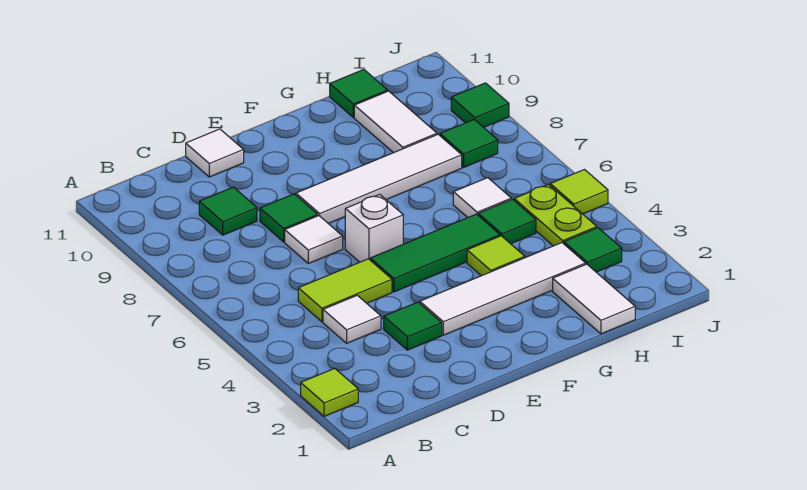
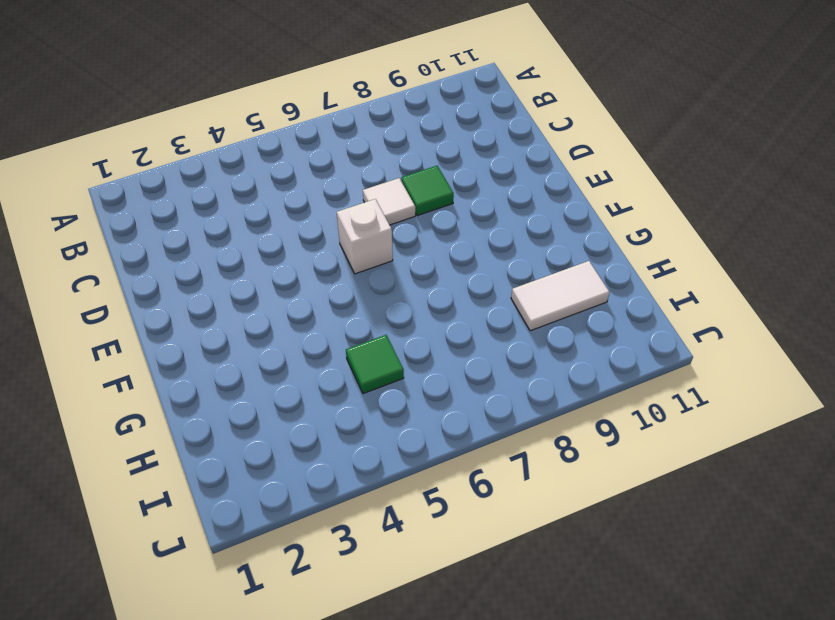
none -> lime 1x1 tile [301,368,358,416]
none -> white 1x1 tile [323,295,381,343]
none -> lime 1x2 tile [298,259,392,322]

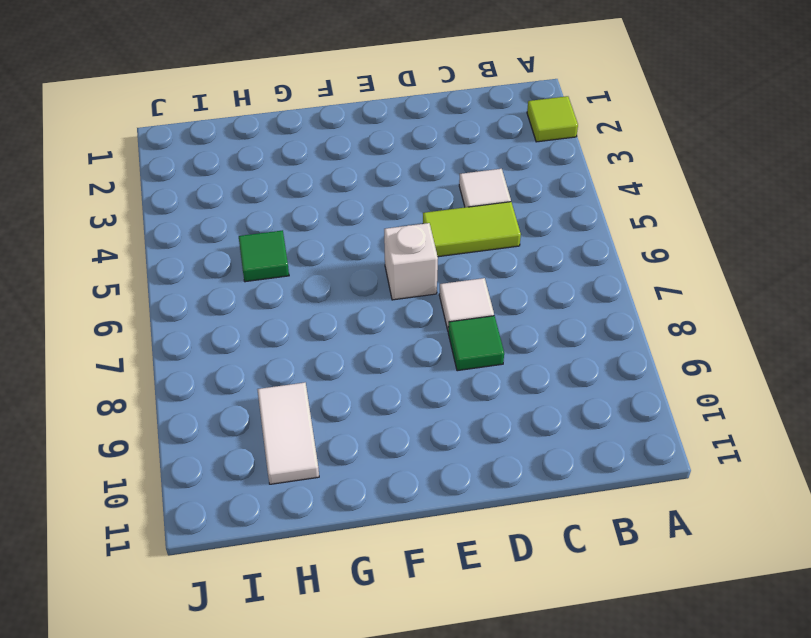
none -> green 1x1 tile [199,187,257,235]
none -> green 1x1 tile [384,302,442,350]
none -> white 1x1 tile [186,129,244,177]

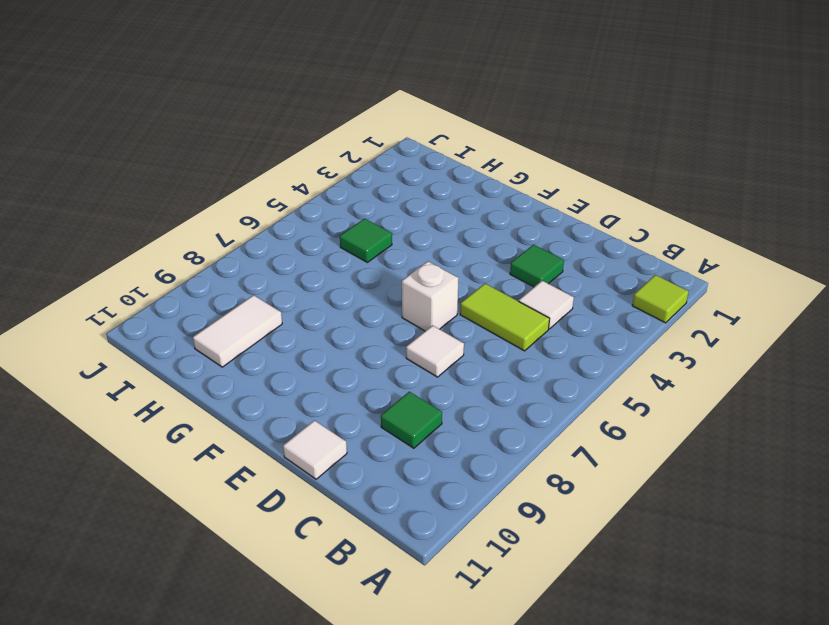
none -> green 1x1 tile [260,194,318,242]
none -> white 1x4 tile [420,243,586,335]
none -> green 1x3 tile [370,214,500,292]

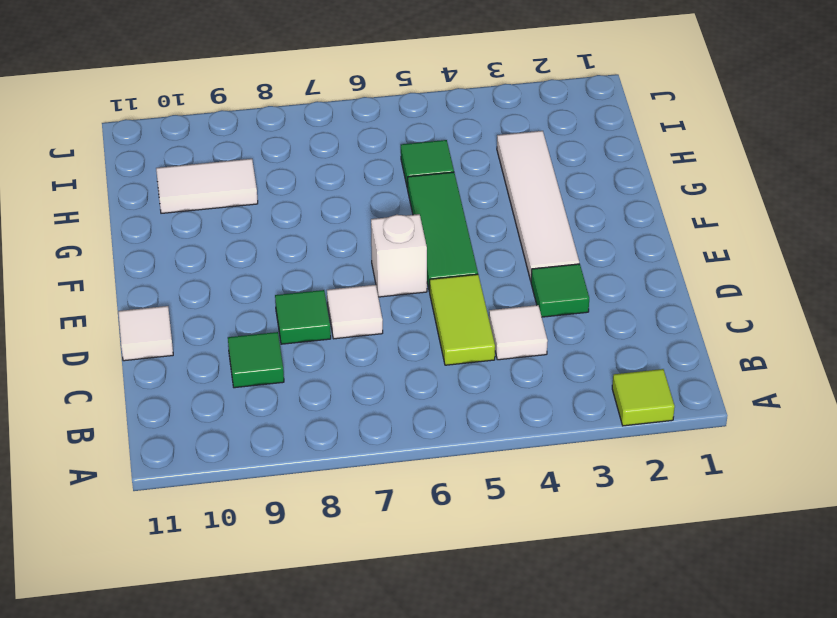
none -> white 1x4 tile [296,134,462,224]
none -> lime 1x1 tile [467,236,525,276]
none -> white 1x2 tile [553,264,635,334]

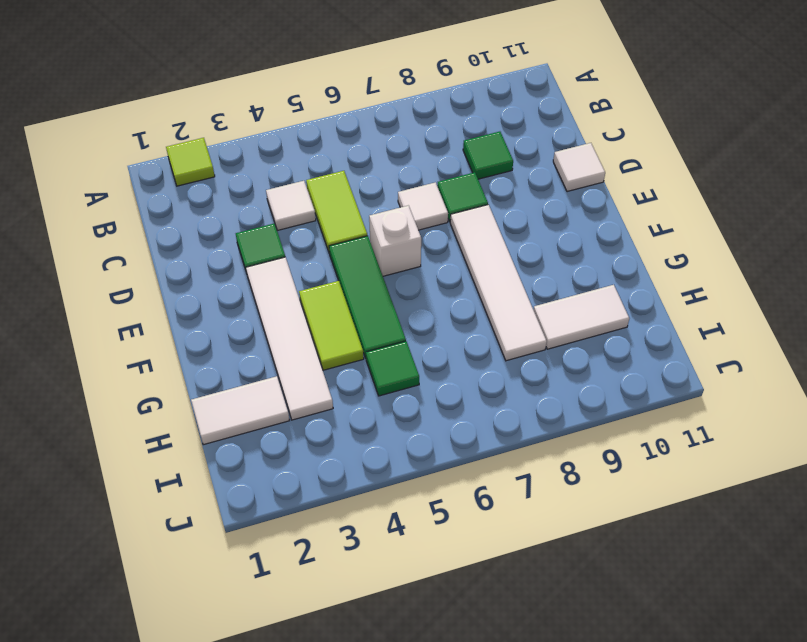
lime 1x2 tile [299,281,364,370] -> lime 1x1 tile [467,236,525,276]
none -> white 1x1 tile [453,178,511,218]
none -> green 1x1 tile [330,70,388,117]
none -> green 1x1 tile [564,228,622,272]

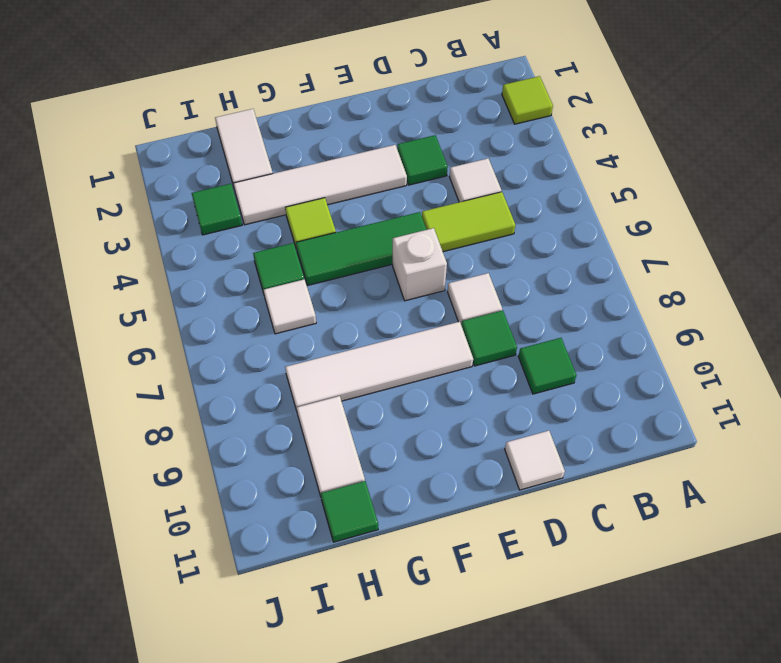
none -> lime 1x2 plate [514,184,597,246]
none -> green 1x1 tile [440,120,498,167]
none -> lime 1x1 tile [550,170,608,214]

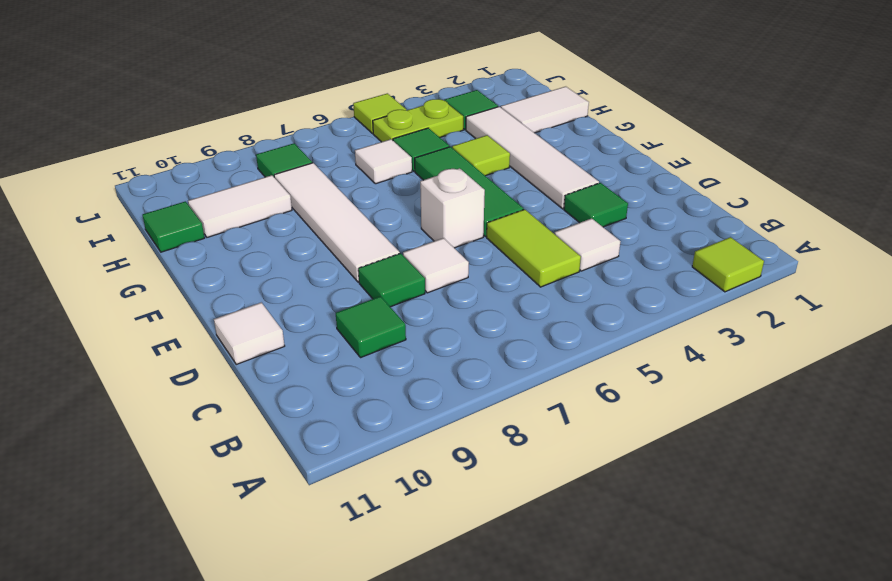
none -> green 1x1 tile [451,83,509,127]

